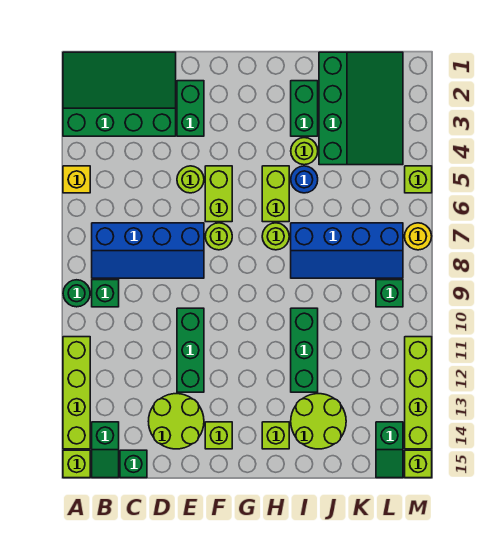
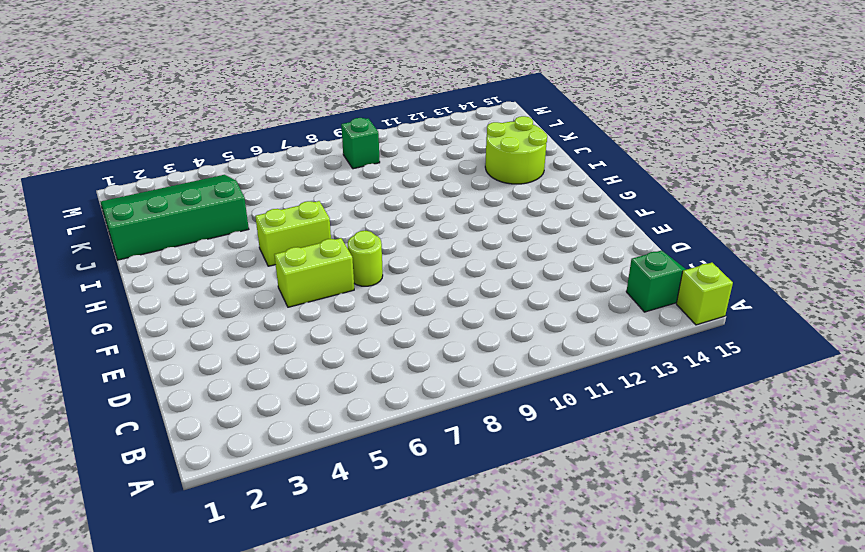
none -> green 3x4 slope [63,52,176,136]
none -> yellow 1x1 brick [63,166,90,193]
none -> green 1x1 round brick [63,280,90,307]
none -> lime 1x4 brick [63,337,90,449]

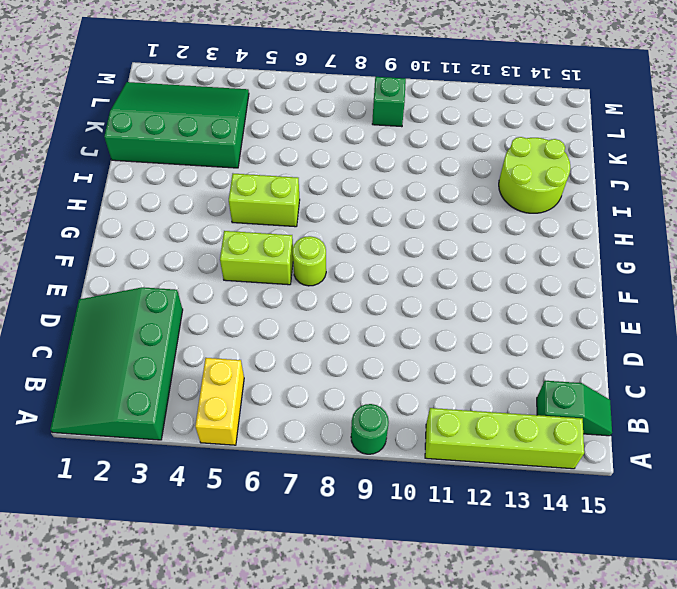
yellow 1x2 brick [195,358,244,445] -> yellow 1x1 brick [63,166,90,193]
none -> lime 1x1 brick [63,450,90,478]
none -> blue 2x4 slope [92,223,204,278]
none -> green 1x1 brick [92,280,119,307]
none -> green 1x1 brick [120,450,147,478]

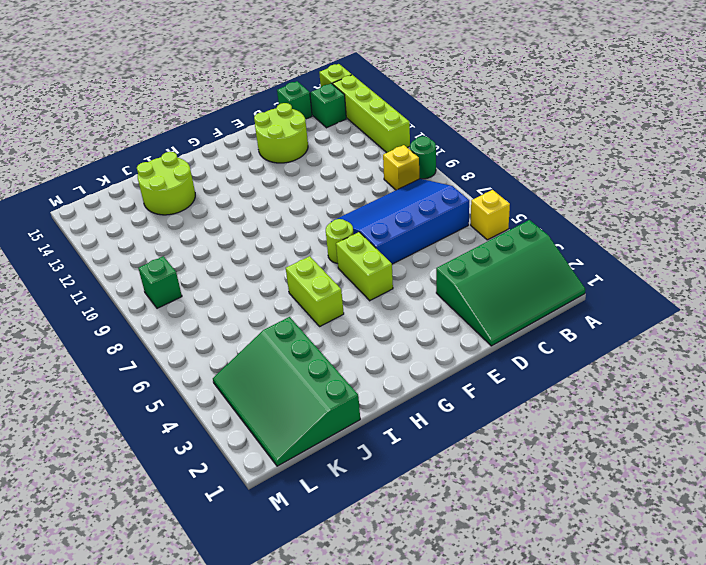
blue 3x4 slope [331,179,469,264] -> blue 2x4 slope [92,223,204,278]
yellow 1x1 brick [383,145,419,190] -> green 1x1 brick [92,280,119,307]
none -> green 1x2 brick [177,81,204,136]
none -> lime 1x1 round brick [177,166,204,193]
none -> green 1x3 brick [177,308,204,392]
none -> lime 1x1 brick [205,422,232,449]

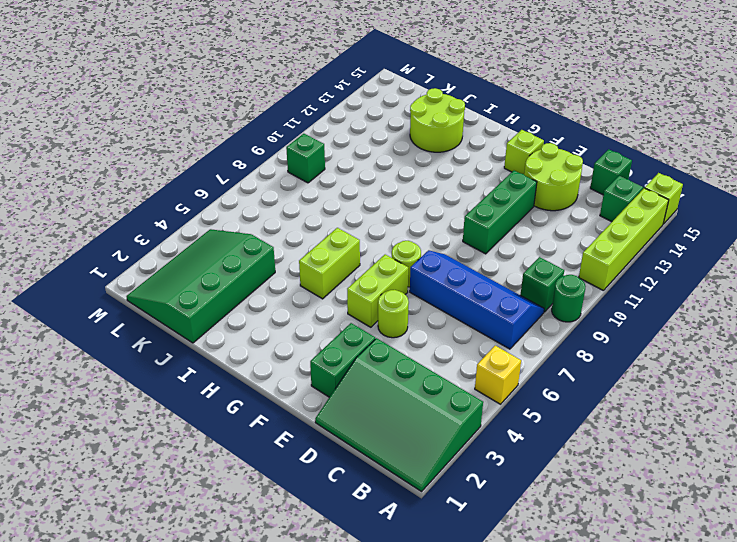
none -> lime 1x1 round brick [262,223,289,250]
none -> lime 1x1 brick [262,422,289,449]
none -> green 1x2 brick [291,81,318,136]
none -> lime 1x1 round brick [291,138,318,165]

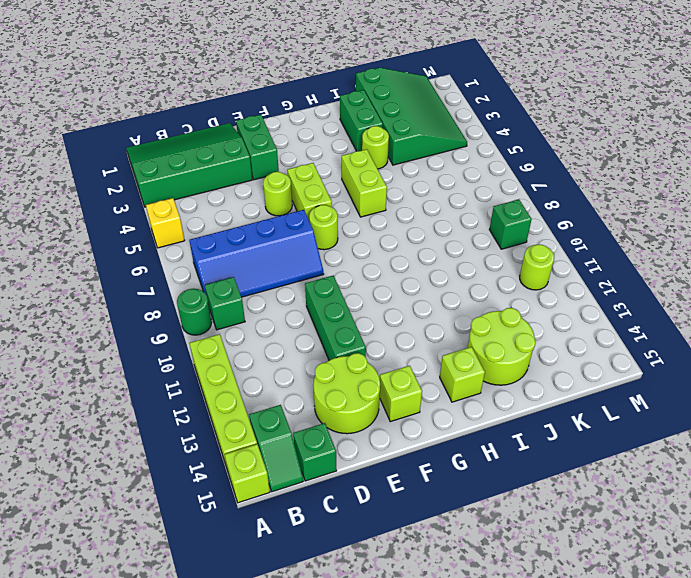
lime 1x1 round brick [520,245,554,290] -> lime 1x1 round brick moved to [262,223,289,250]
none -> blue 1x1 round brick [291,166,318,193]
none -> blue 2x4 slope [291,223,403,278]
none -> green 1x3 brick [291,308,318,392]
none -> green 1x2 slope [376,422,403,478]

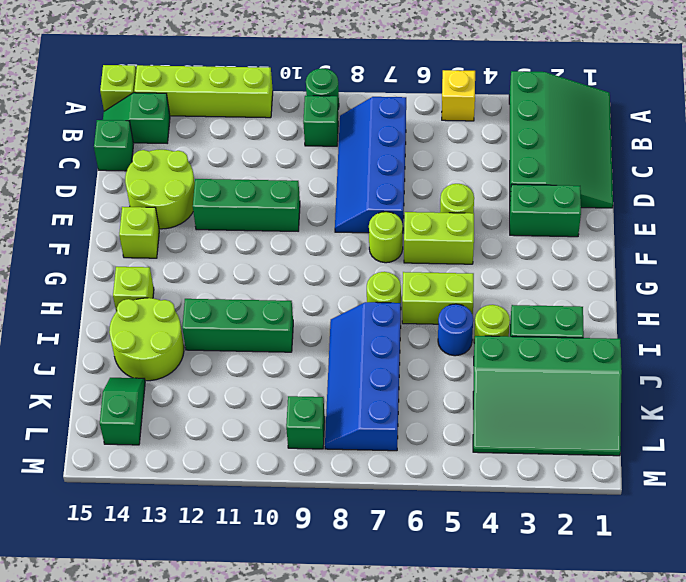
green 1x2 slope [100,378,145,445] -> green 1x2 slope turned to [376,422,403,478]
none -> lime 1x1 brick [405,166,432,193]
none -> yellow 1x1 round brick [405,223,432,250]
none -> lime 1x4 brick [405,337,432,449]
none -> lime 1x1 brick [405,450,432,478]

